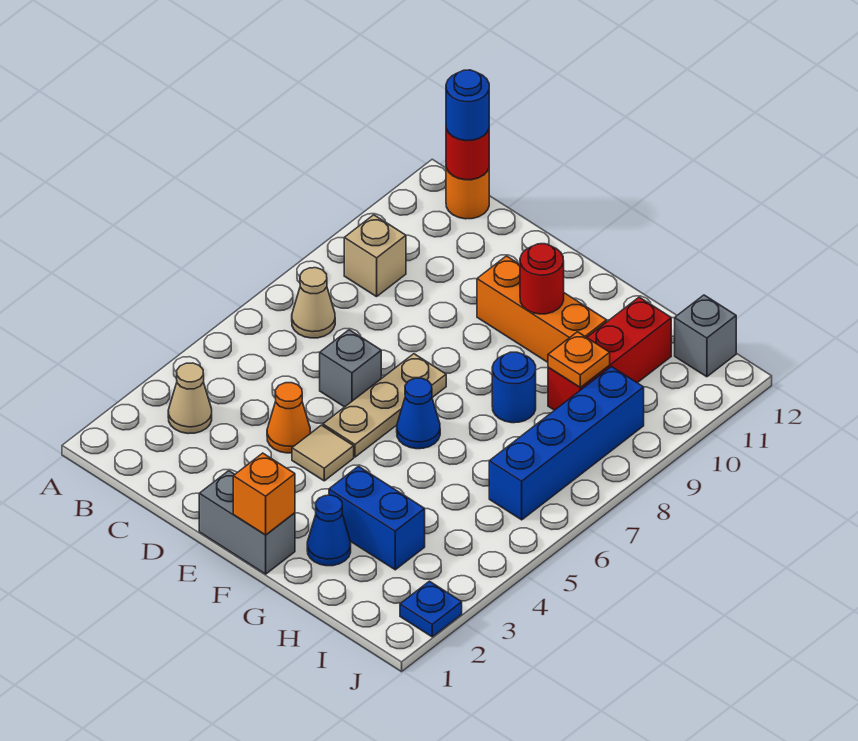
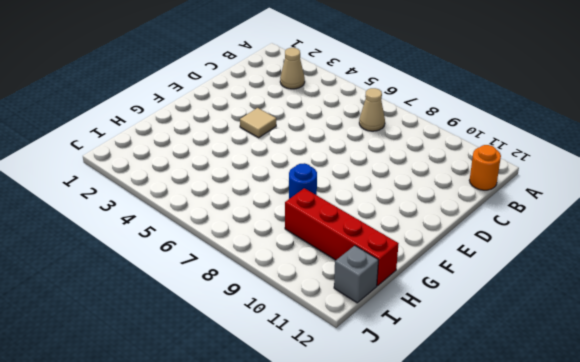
red 1x4 brick [285,188,399,286] -> red 1x3 brick [548,297,671,410]
none -> tan 1x1 brick [344,215,406,297]
none -> orange 1x1 cone [267,383,311,453]
none -> grey 1x1 brick [320,330,381,407]

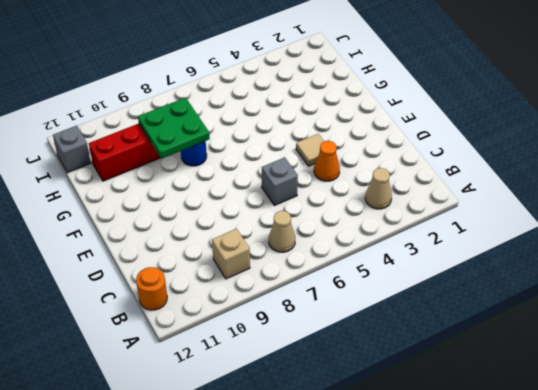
green 2x2 plate [138,98,210,159] -> orange 1x1 plate [548,332,610,388]
none -> grey 1x2 brick [199,471,295,574]
none -> tan 1x3 plate [323,354,446,457]
none -> orange 1x3 brick [477,256,607,362]

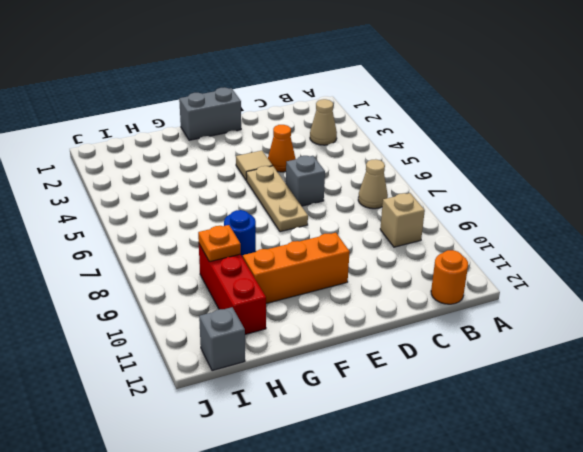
none -> blue 1x1 cone [397,378,440,449]
none -> blue 1x1 cone [307,495,351,566]
none -> blue 1x2 brick [329,466,425,570]

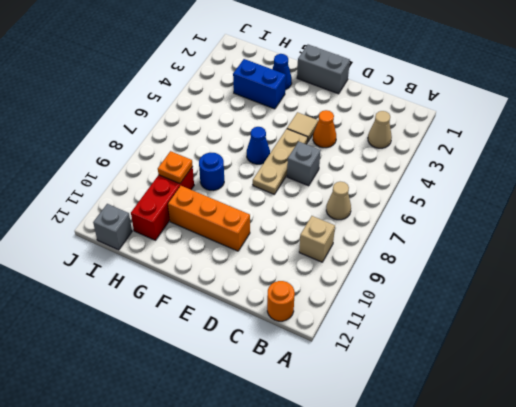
none -> blue 1x4 brick [489,367,644,520]
none -> blue 1x1 plate [400,581,462,637]
none -> red 1x1 round brick [446,129,489,180]

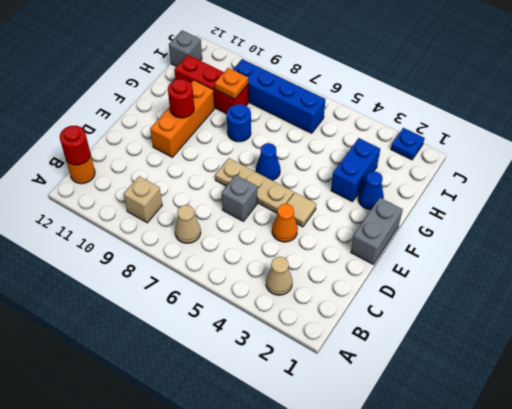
none -> orange 1x1 brick [233,453,295,535]
none -> blue 1x1 round brick [446,70,489,140]

